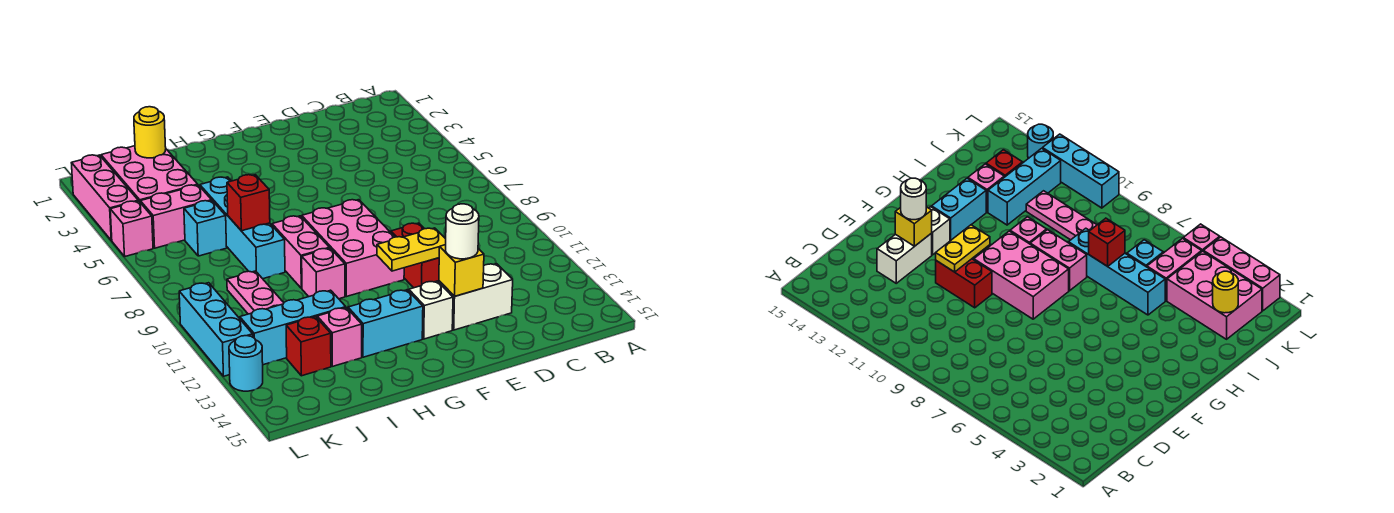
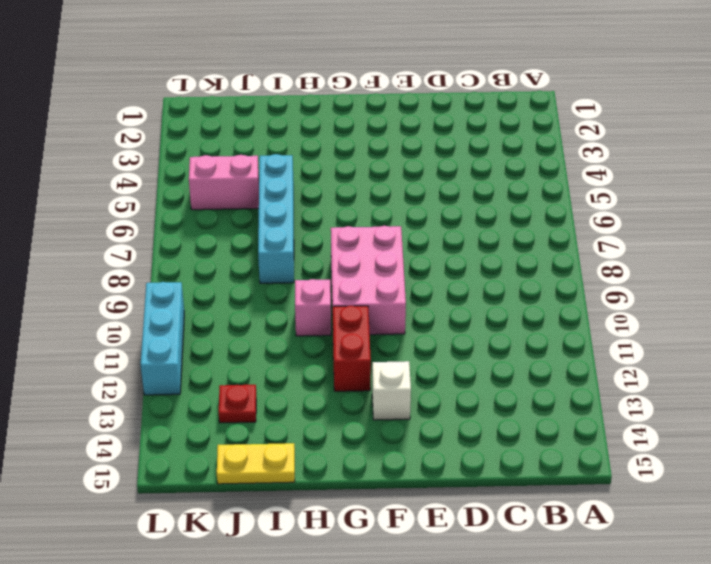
red 1x2 brick [333,306,371,391] -> red 1x2 brick moved to [391,223,439,288]
yellow 1x2 plate [217,443,295,484] -> yellow 1x2 plate moved to [377,228,446,271]
red 1x1 plate [219,385,256,423] -> red 1x1 brick [286,317,331,376]
none -> white 1x2 brick [439,264,513,330]
none -> cyan 1x2 brick [348,290,423,357]
none -> pink 1x2 brick [272,216,330,288]

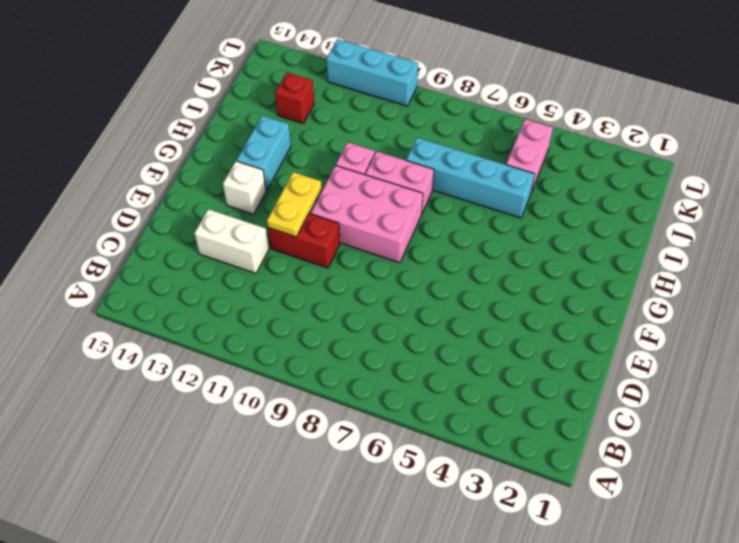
white 1x2 brick [194,209,269,273] -> white 1x2 brick turned to [439,264,513,330]
none -> cyan 1x3 brick [240,290,346,365]
none -> pink 1x1 brick [317,308,362,366]
none -> pink 2x3 brick [101,146,198,202]

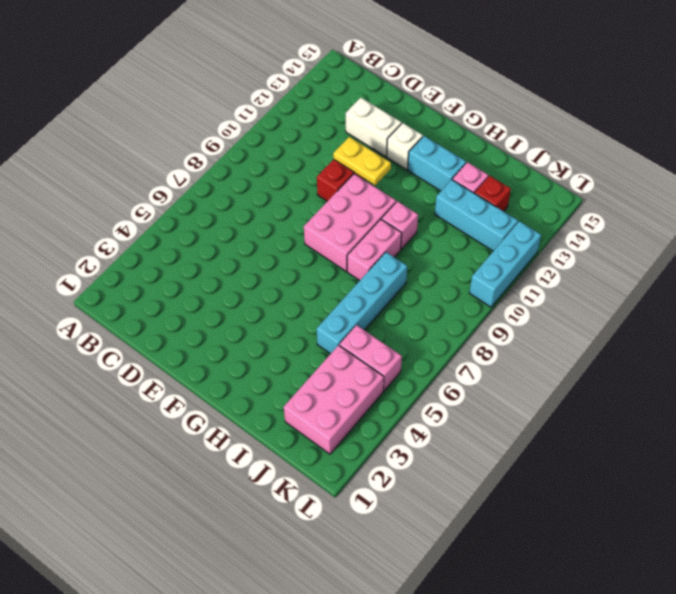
none -> cyan 1x1 brick [184,201,227,256]
none -> pink 1x3 plate [227,271,284,314]
none -> pink 1x3 brick [72,155,138,241]

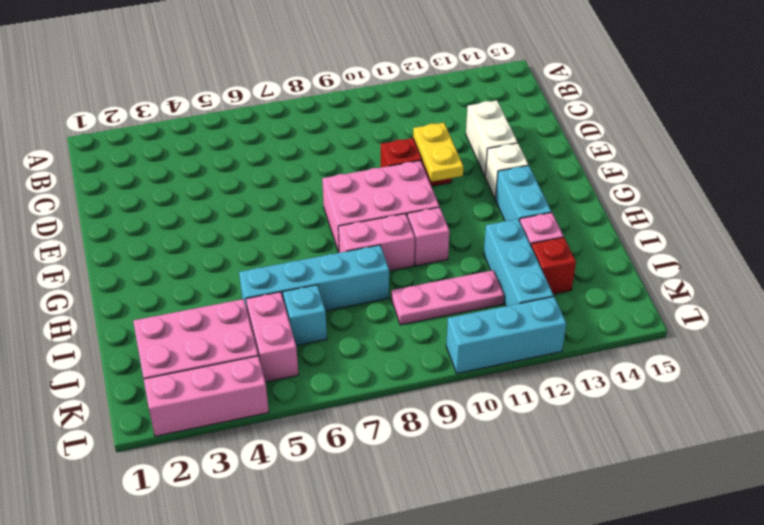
none -> pink 1x1 brick [110,201,153,256]
none -> cyan 1x1 round brick [229,336,263,391]
none -> yellow 1x1 brick [439,245,484,296]

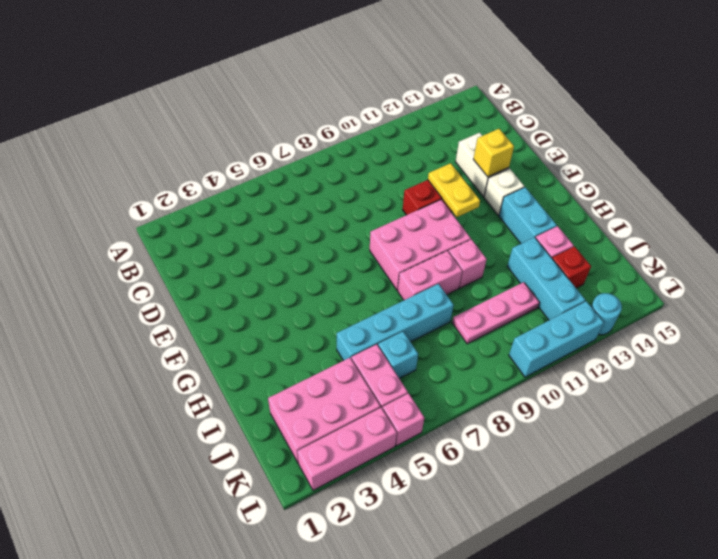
none -> red 1x1 brick [227,175,270,231]
none -> yellow 1x1 round brick [134,107,166,158]
none -> white 1x1 round brick [446,204,479,259]

